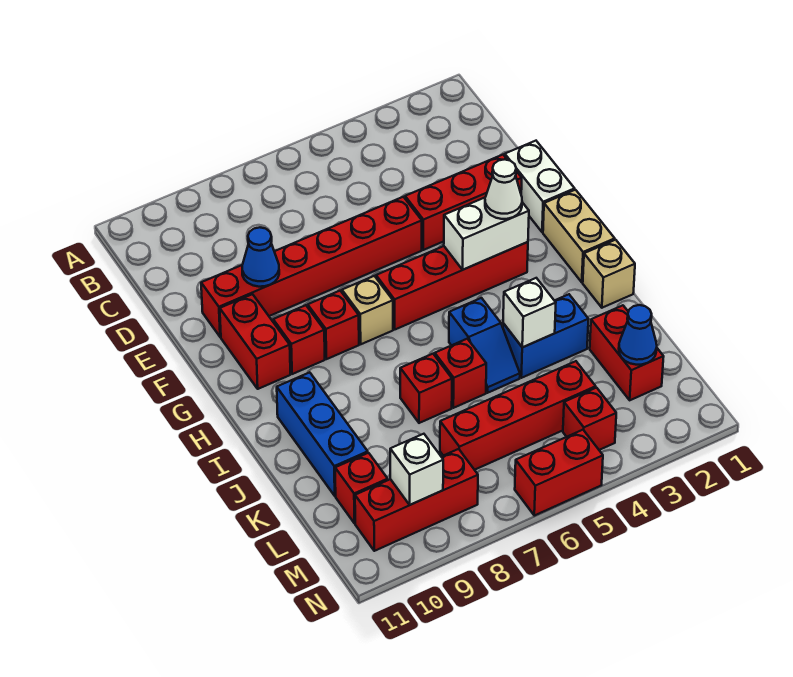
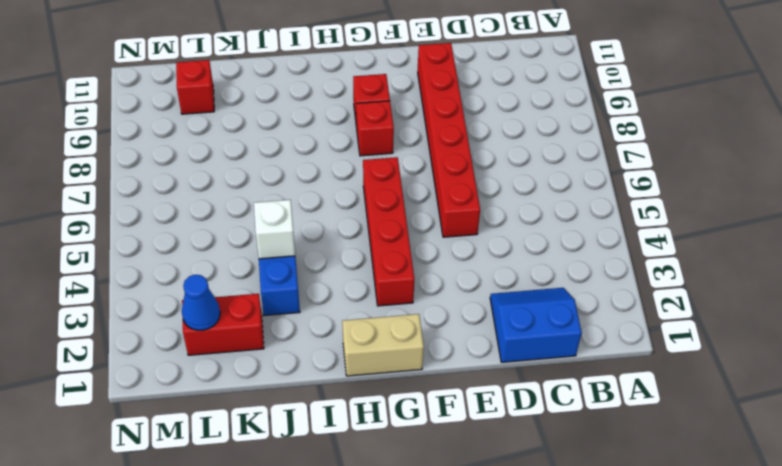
blue 2x2 slope [490,288,582,362] -> none
none -> white 1x2 brick [505,141,575,232]
none -> red 1x3 brick [405,155,522,250]
none -> red 1x2 brick [220,294,290,389]

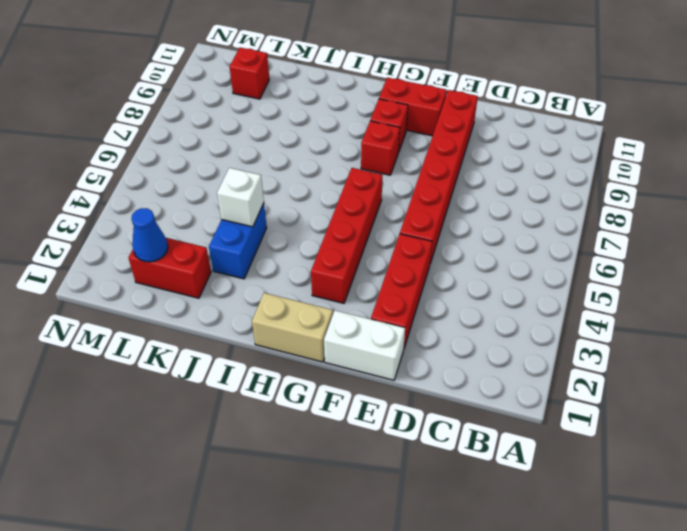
none -> tan 1x1 brick [342,276,393,344]
none -> tan 1x1 brick [583,240,635,308]
none -> blue 1x2 slope [449,298,520,393]

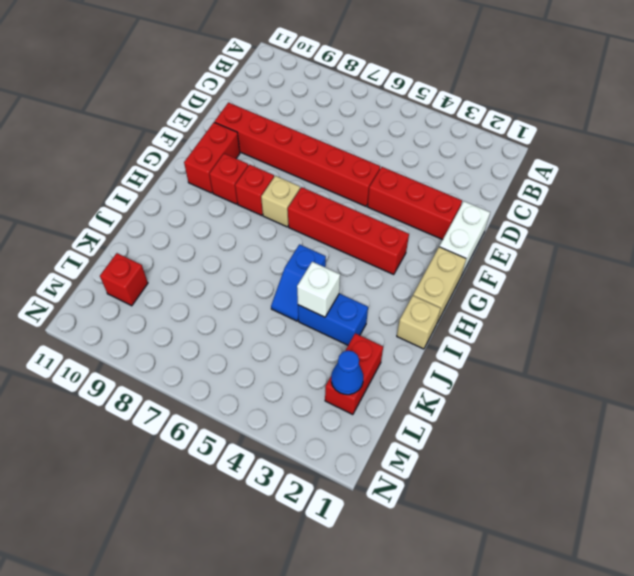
none -> blue 1x3 brick [277,372,368,496]
none -> red 1x1 brick [435,339,486,408]
none -> red 1x1 brick [400,354,452,423]

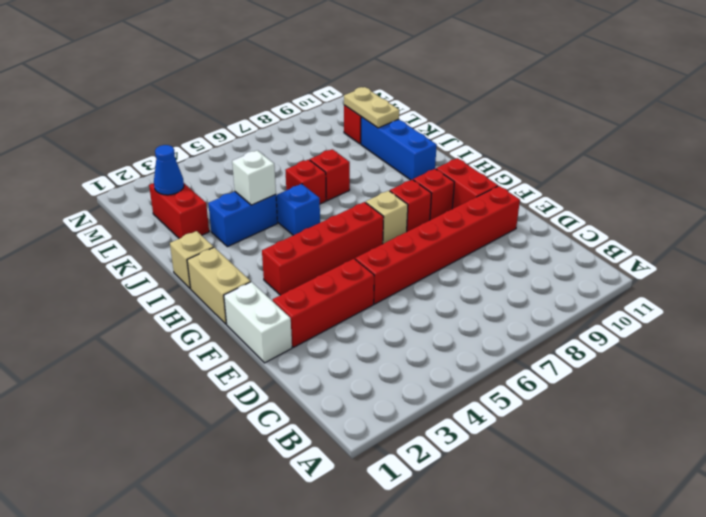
tan 1x2 plate [344,87,399,128] -> none
none -> red 1x4 brick [440,361,596,470]
none -> red 1x1 brick [563,388,616,450]
none -> red 1x3 brick [355,449,478,551]

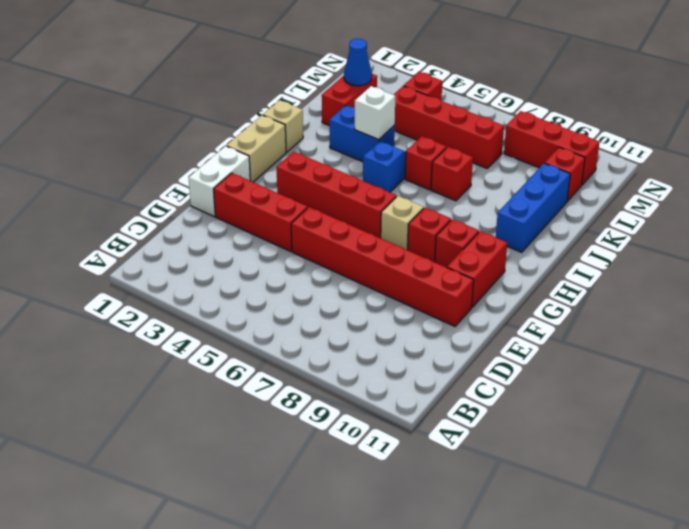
none -> red 1x2 brick [515,430,603,516]
none -> blue 1x1 cone [242,227,279,287]
none -> white 1x2 brick [444,198,529,270]

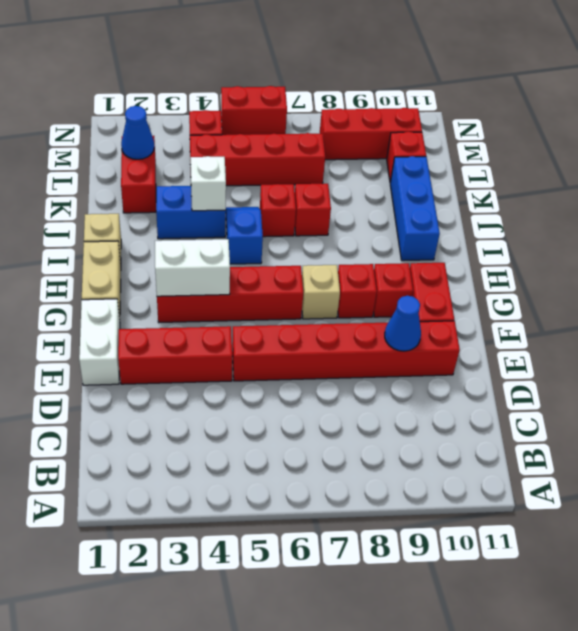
none -> white 1x1 brick [390,434,443,505]
none -> white 1x1 cone [485,159,522,219]

